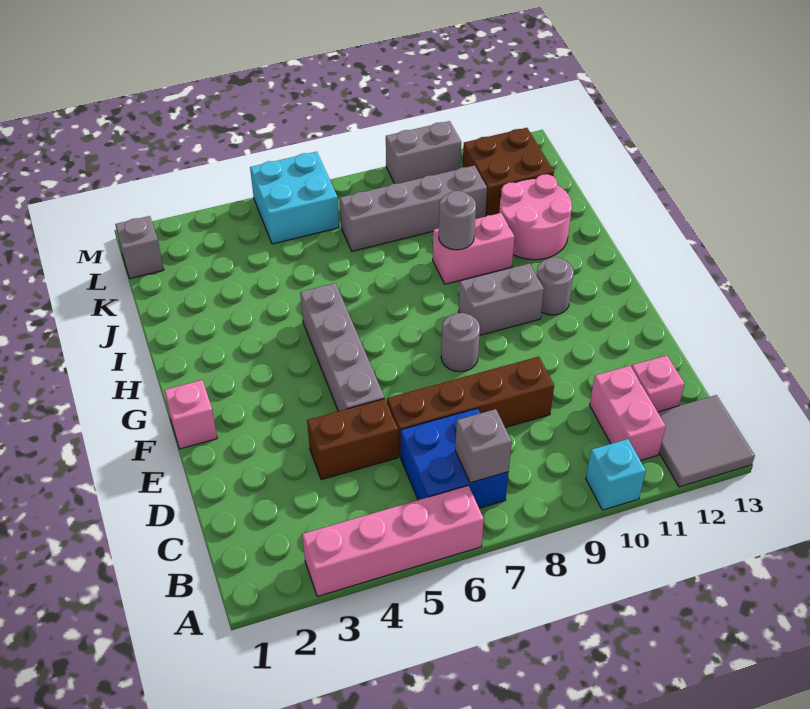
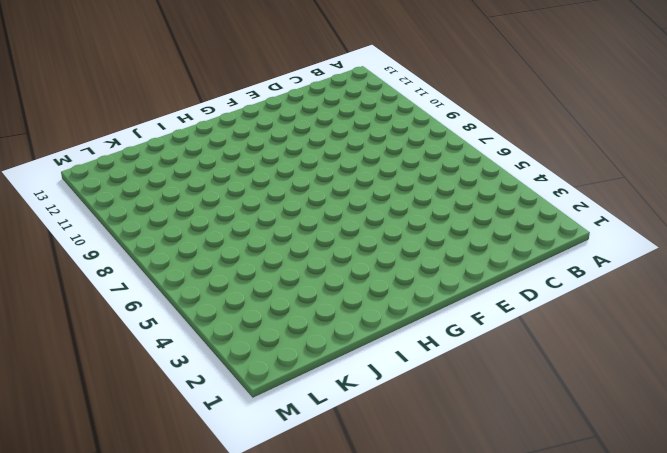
none -> pink 1x4 brick [302,486,484,596]
none -> cyan 1x1 brick [586,439,646,510]
none -> grey 2x2 tile [658,395,755,487]

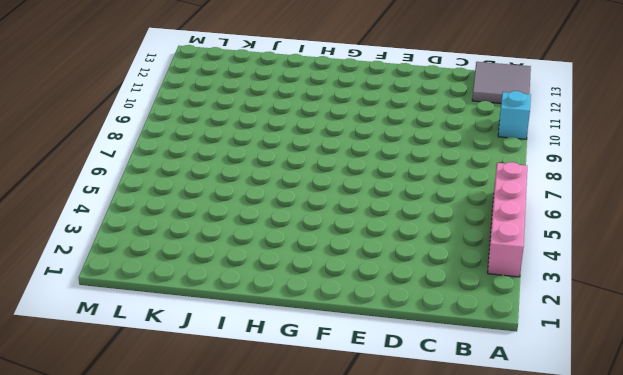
none -> blue 2x2 brick [401,408,509,508]
none -> pink 1x2 brick [590,366,666,460]
none -> pink 1x1 brick [632,355,685,412]

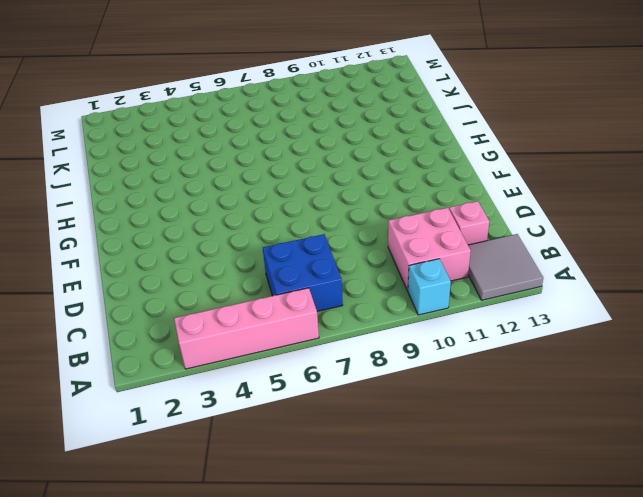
pink 2x2 brick [388,208,471,291] -> pink 1x2 brick [590,366,666,460]
none -> brown 1x2 brick [307,399,398,480]
none -> brown 1x4 brick [387,357,554,457]
none -> grey 1x4 brick [300,283,384,411]

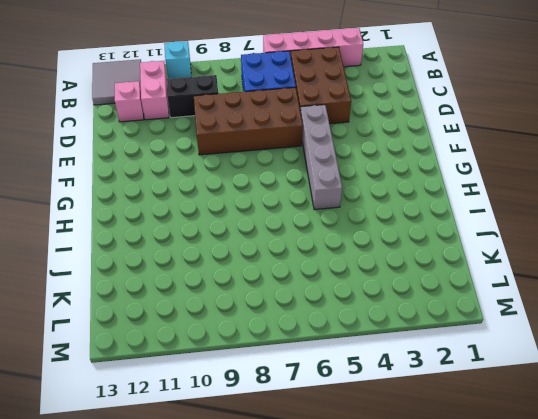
brown 2x3 brick [291,47,351,124] -> brown 1x2 brick [307,399,398,480]
black 1x2 brick [166,75,218,118] -> none
brown 2x4 brick [194,88,303,155] -> brown 1x4 brick [387,357,554,457]
none -> pink 1x1 brick [164,380,217,449]
none -> grey 1x1 round brick [441,313,480,372]
none -> grey 1x2 brick [458,264,544,335]

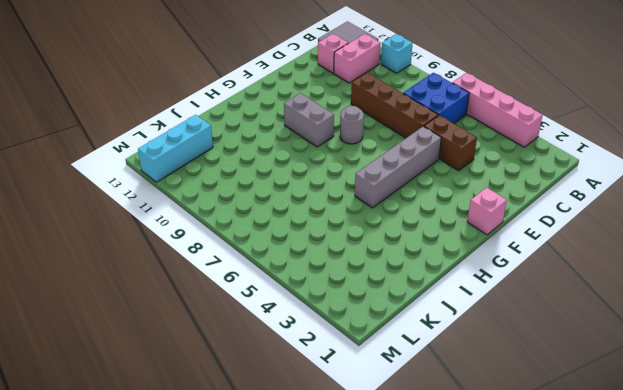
cyan 1x3 brick [138,115,213,182] -> brown 2x2 brick [463,128,554,216]
none -> grey 1x1 round brick [537,257,574,315]
none -> pink 1x2 brick [433,213,514,284]
none -> pink 2x2 round brick [499,174,572,260]

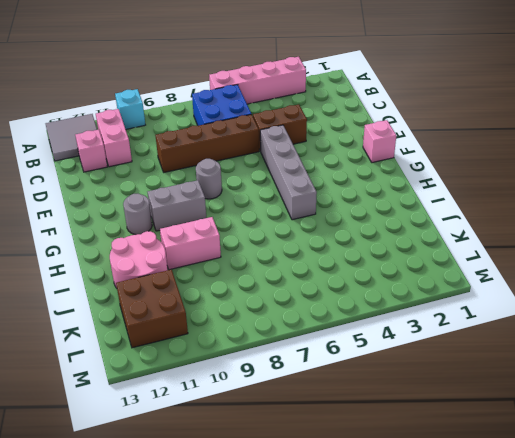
none -> grey 1x4 brick [340,166,487,251]
none -> grey 1x1 brick [115,216,164,279]
none -> cyan 2x2 brick [250,152,339,244]

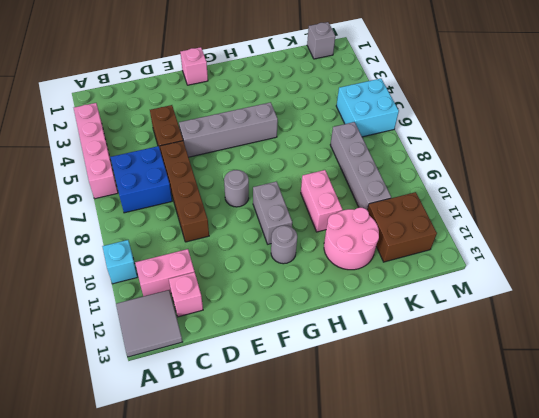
none -> grey 1x2 brick [386,121,461,184]
none -> grey 1x1 brick [455,409,512,483]
none -> grey 1x1 round brick [439,191,476,250]

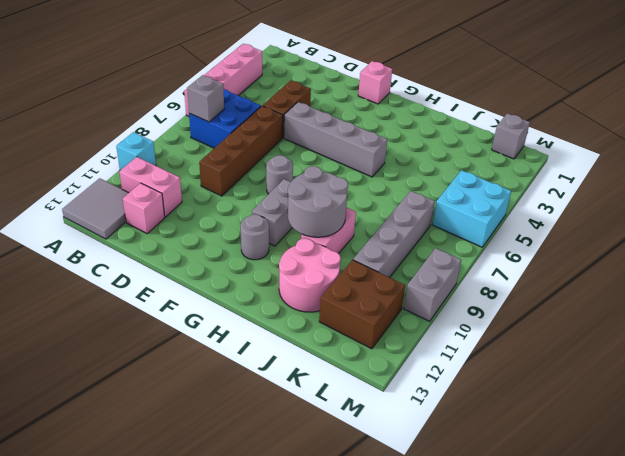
grey 2x2 round brick [288,166,348,237] -> grey 1x1 round brick [439,191,476,250]

